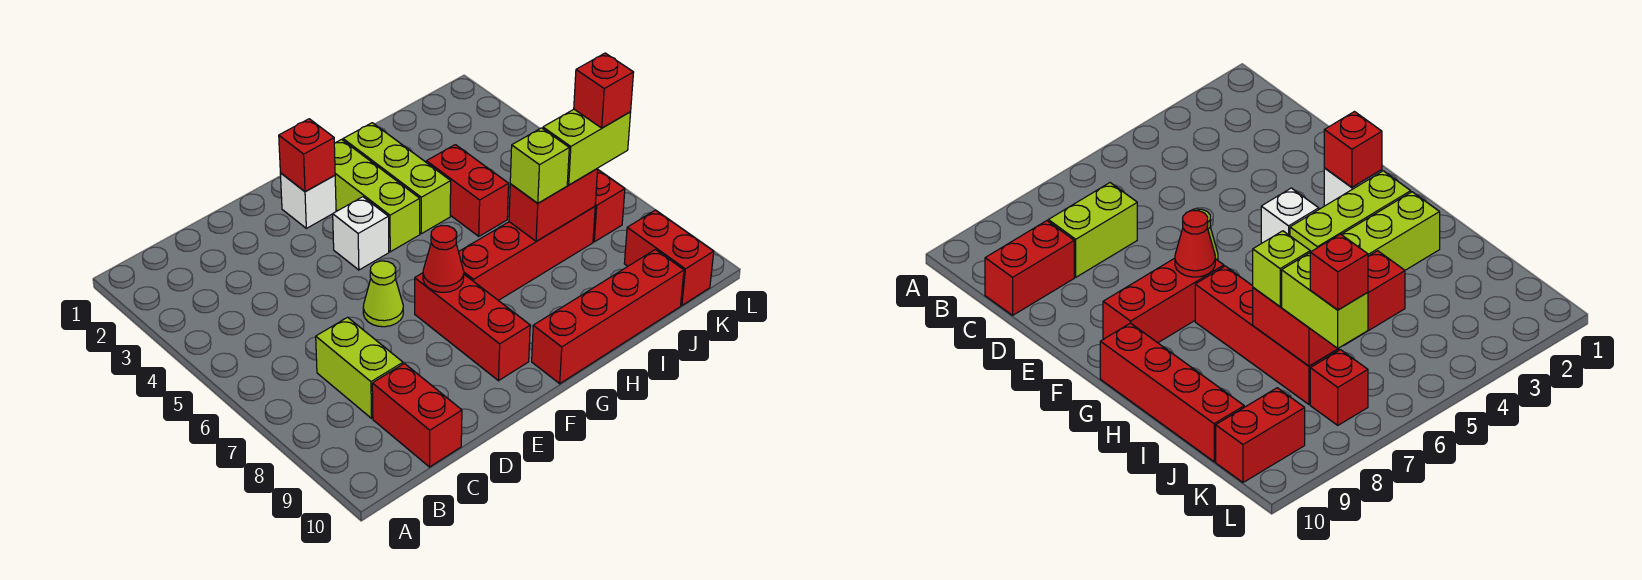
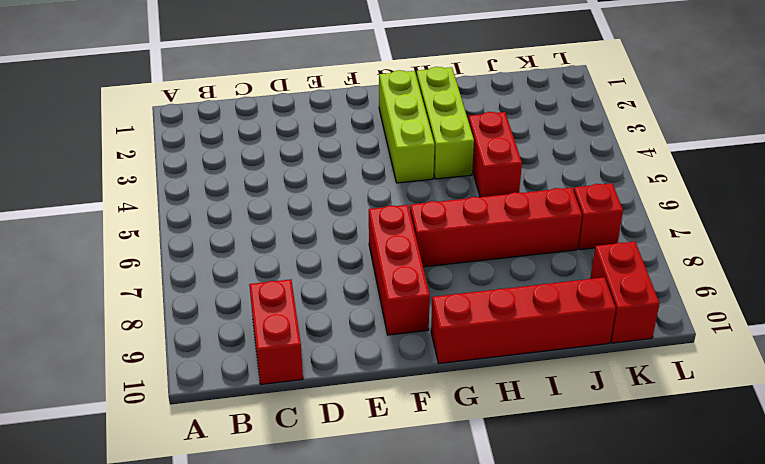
none -> lime 1x2 brick [316,317,403,418]
none -> lime 1x1 cone [363,261,403,327]
none -> white 1x1 brick [280,173,336,228]

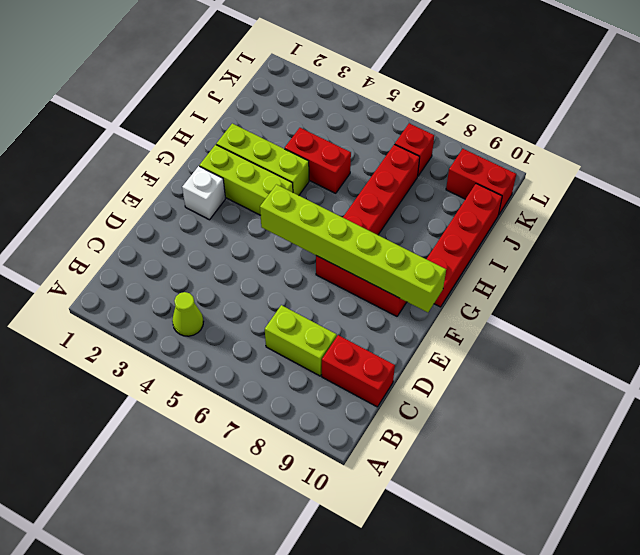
lime 1x1 cone [172,292,204,336] -> lime 1x1 cone moved to [363,261,403,327]
lime 1x6 brick [260,185,446,312] -> red 1x1 cone [423,226,464,292]
none -> white 1x1 brick [333,197,389,270]
none -> red 1x1 brick [279,119,335,191]
none -> red 1x2 brick [509,169,598,241]

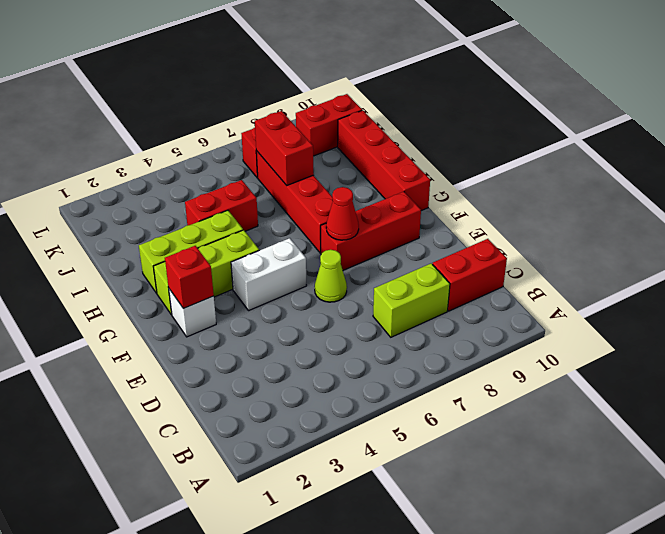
white 1x2 brick [231,238,307,311] -> white 1x1 brick [333,197,389,270]
none -> lime 1x1 brick [510,128,569,203]
none -> lime 1x2 brick [543,109,631,185]
none -> red 1x1 brick [574,53,634,128]

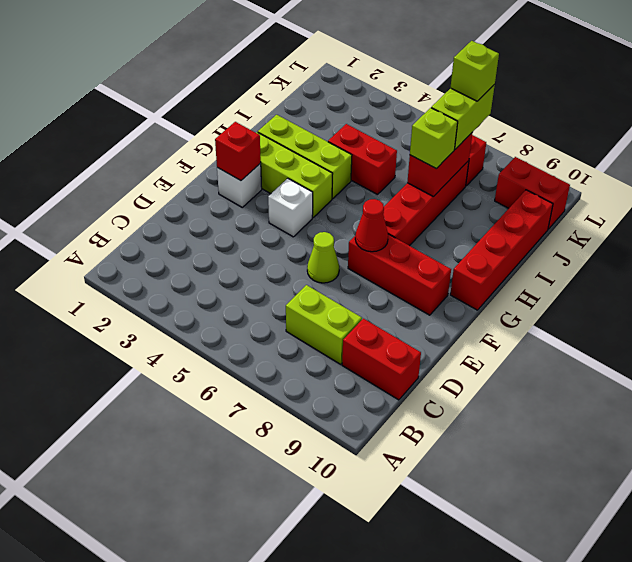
lime 1x1 brick [450,41,499,101] -> red 1x1 brick [574,53,634,128]

